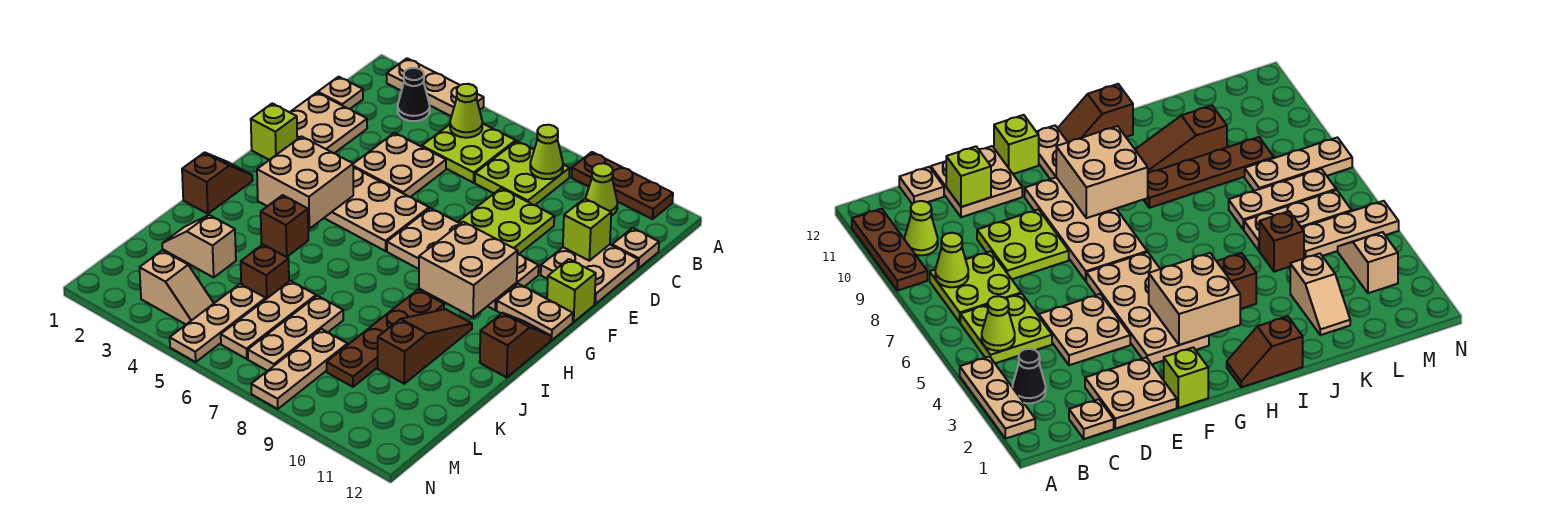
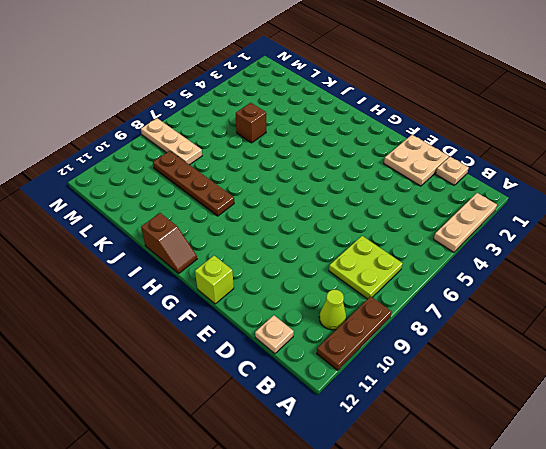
none -> black 1x1 cone [398,68,430,121]
none -> lime 2x2 plate [422,123,516,183]
none -> tan 2x2 plate [353,133,446,197]
none -> lime 2x2 plate [458,188,554,254]

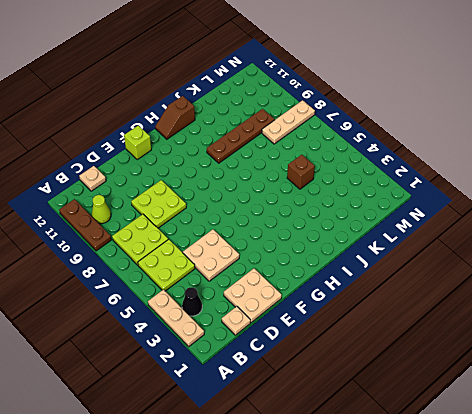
none -> tan 2x2 plate [541,245,638,304]
none -> lime 1x1 brick [251,103,297,160]
none -> tan 2x4 plate [325,167,429,251]
none -> tan 2x4 plate [387,208,539,310]

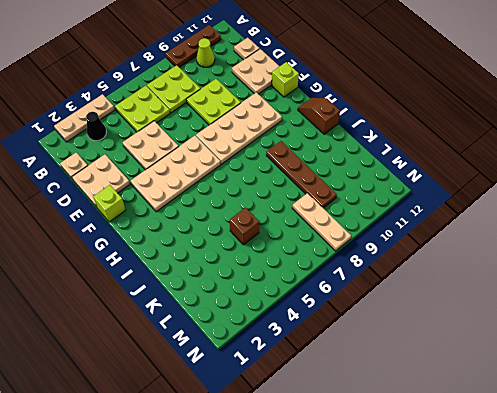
none -> tan 1x2 plate [497,284,573,340]
none -> brown 1x2 slope [182,152,253,214]
none -> brown 1x1 brick [261,195,308,257]
none -> brown 1x3 slope [378,309,472,384]

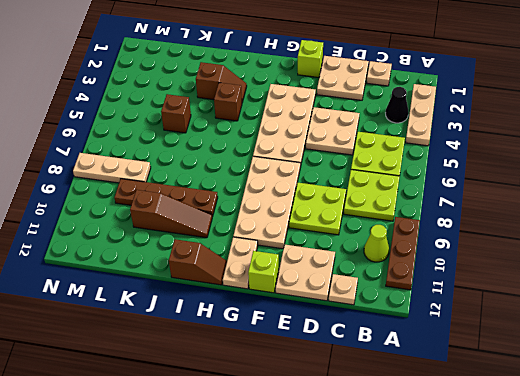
brown 1x2 slope [196,62,247,102] -> brown 1x2 slope moved to [182,152,253,214]
none -> tan 1x2 slope [162,215,236,277]
none -> tan 1x3 plate [221,281,316,359]
none -> tan 1x3 plate [248,296,343,371]
none -> tan 1x3 plate [170,284,266,362]

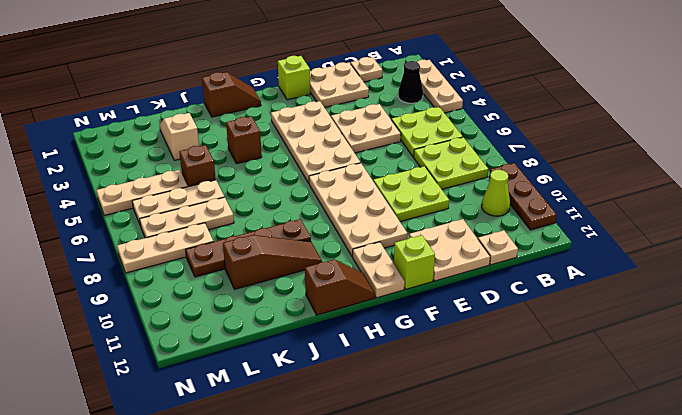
none -> tan 1x2 slope [139,250,214,324]
none -> lime 1x1 cone [450,84,482,138]
none -> lime 1x1 cone [530,125,563,179]
none -> lime 1x1 brick [563,198,611,261]

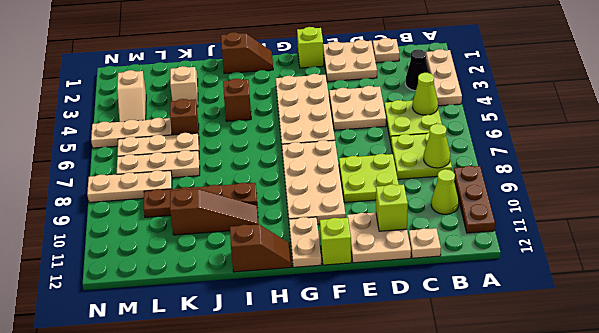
none -> tan 2x2 brick [257,136,353,229]
none -> tan 2x2 brick [419,222,518,317]

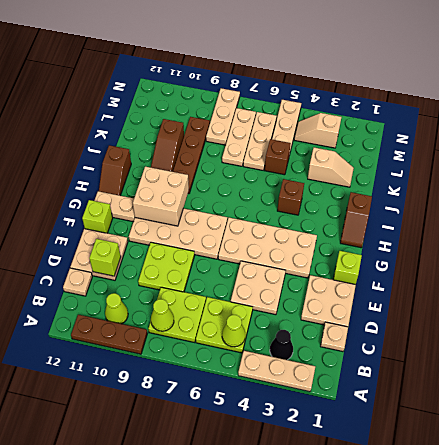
none -> tan 2x2 brick [257,136,353,229]

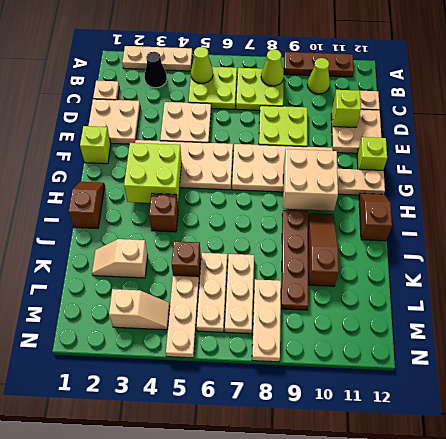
lime 2x2 brick [124,143,182,203] -> tan 2x2 brick [257,136,353,229]

